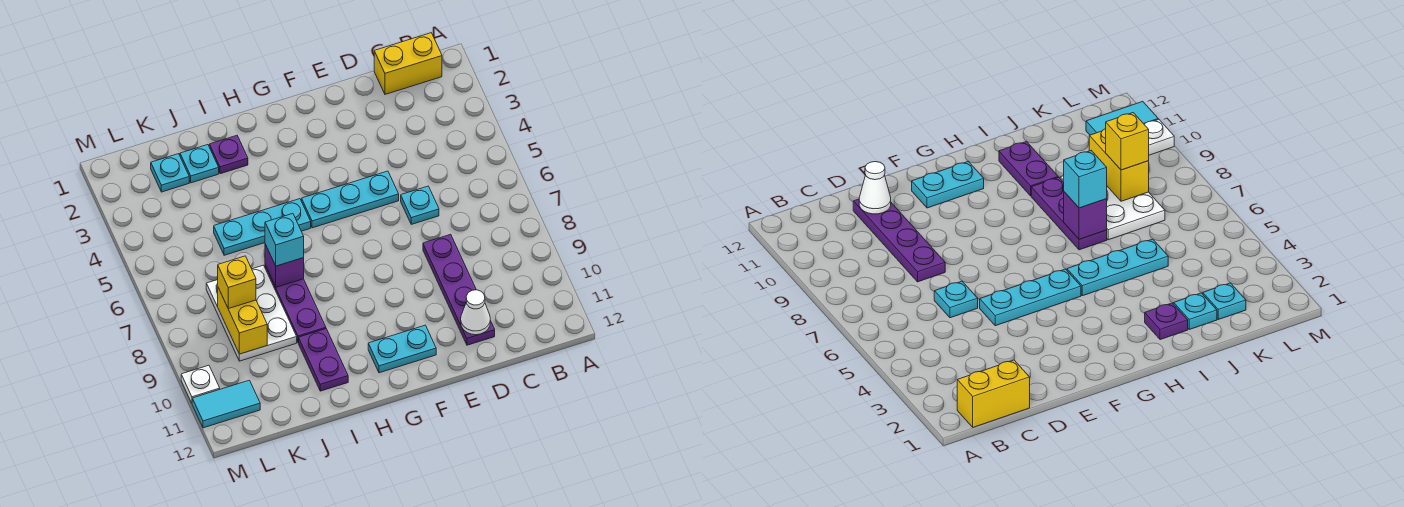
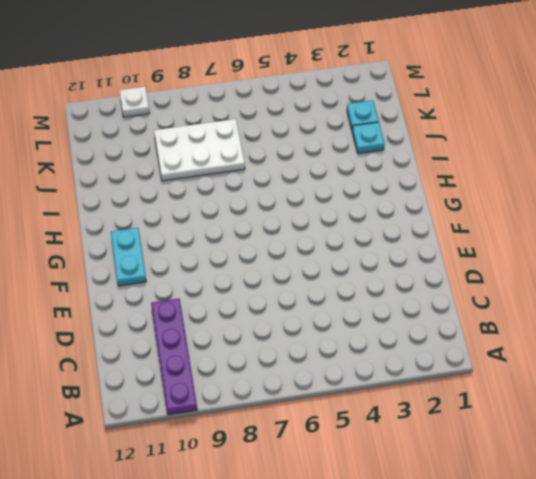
purple 1x4 plate [151,299,197,415] -> purple 1x4 plate turned to [423,234,495,345]
none -> yellow 1x2 brick [374,33,442,94]
none -> cyan 1x1 plate [401,186,439,224]
none -> cyan 1x3 plate [302,171,399,228]

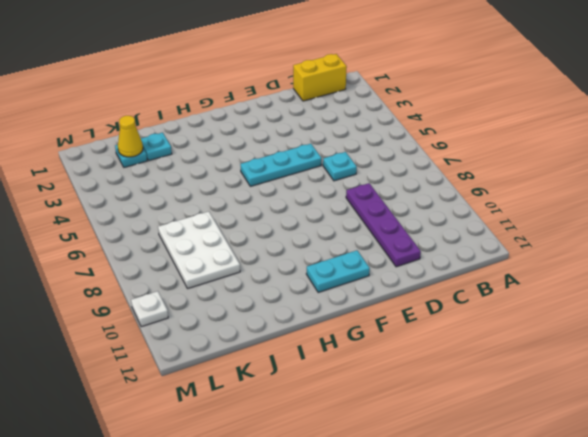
yellow 1x1 cone [118,116,143,157] -> none
none -> cyan 1x3 plate [214,199,311,255]
none -> purple 1x1 plate [209,135,248,174]
none -> purple 1x3 plate [265,266,326,343]

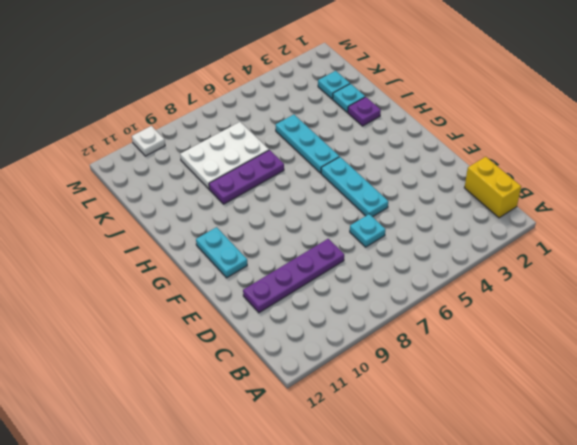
none -> purple 1x2 plate [299,329,348,391]
none -> cyan 1x2 tile [192,380,260,428]
none -> white 1x1 cone [461,290,490,335]

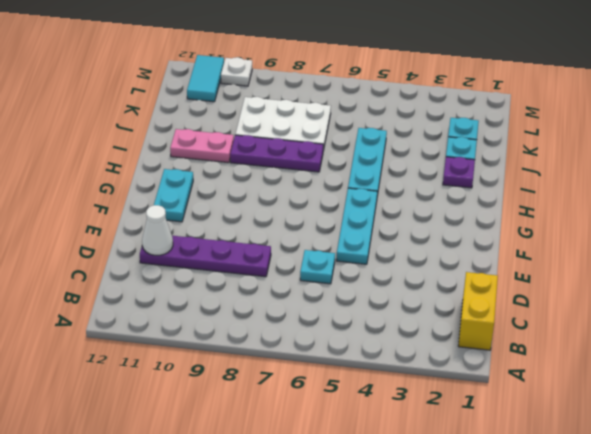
pink 1x2 plate [170,129,234,163] -> purple 1x2 plate [299,329,348,391]
none -> purple 1x1 brick [265,244,304,287]
none -> yellow 1x2 brick [218,288,267,354]
none -> cyan 1x1 brick [265,214,304,266]

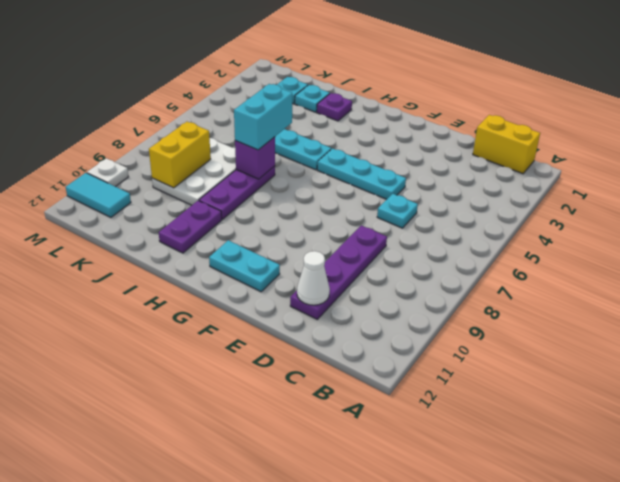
cyan 1x2 brick [234,84,292,150] -> cyan 1x1 brick [265,214,304,266]
none -> yellow 1x1 brick [218,256,256,309]

